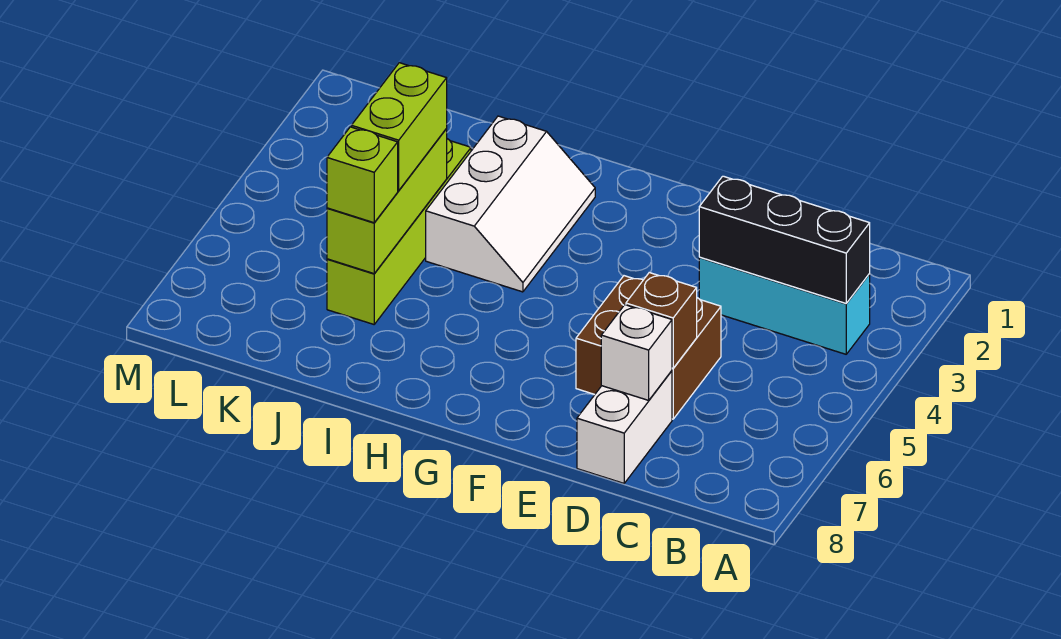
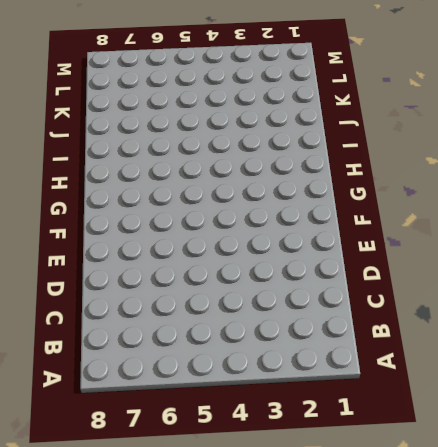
none -> cyan 1x3 brick [699,257,870,354]
none -> brown 2x2 brick [576,276,721,419]

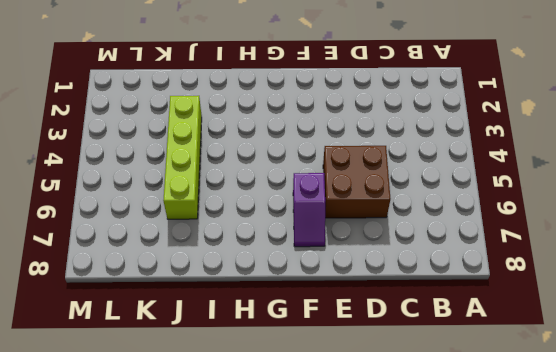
purple 1x2 slope [293,173,325,247] -> none
none -> cyan 1x3 brick [699,257,870,354]
none -> white 1x2 brick [577,371,672,483]

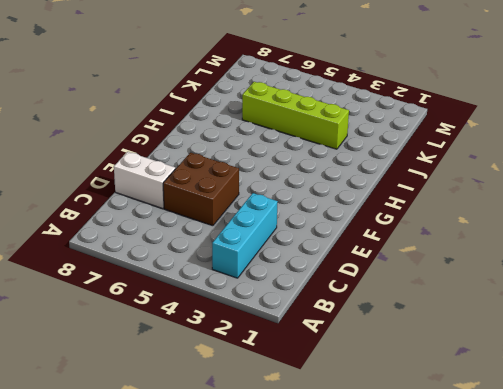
none -> white 2x3 slope [426,116,595,292]
none -> black 1x3 brick [699,176,870,303]

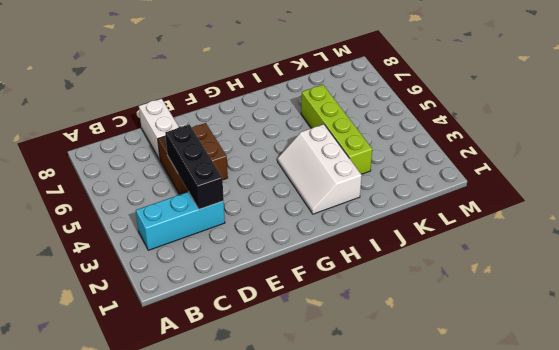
black 1x3 brick [165,125,224,209] -> black 1x3 brick turned to [699,176,870,303]
none -> brown 1x1 brick [626,273,697,368]
none -> white 1x1 brick [601,305,672,400]

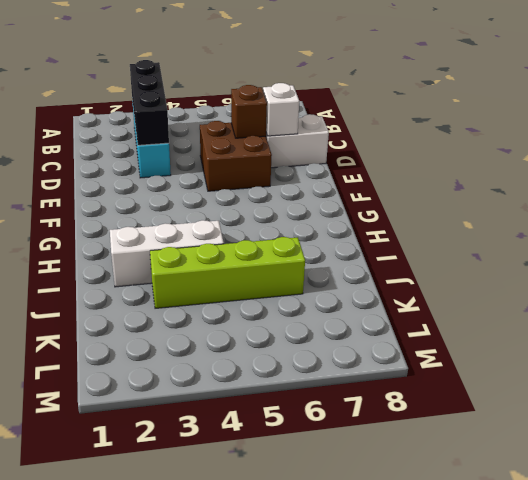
none -> lime 1x3 brick [327,129,447,274]
none -> lime 1x2 brick [351,63,447,191]

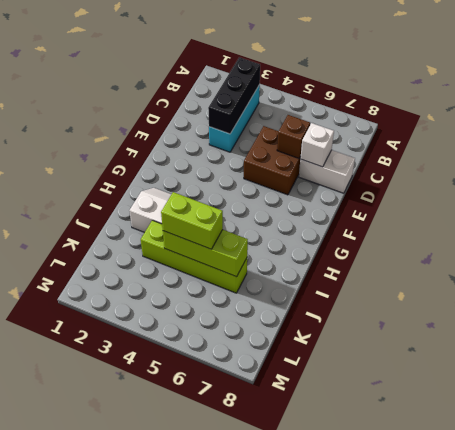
none -> lime 1x1 brick [327,127,398,223]

